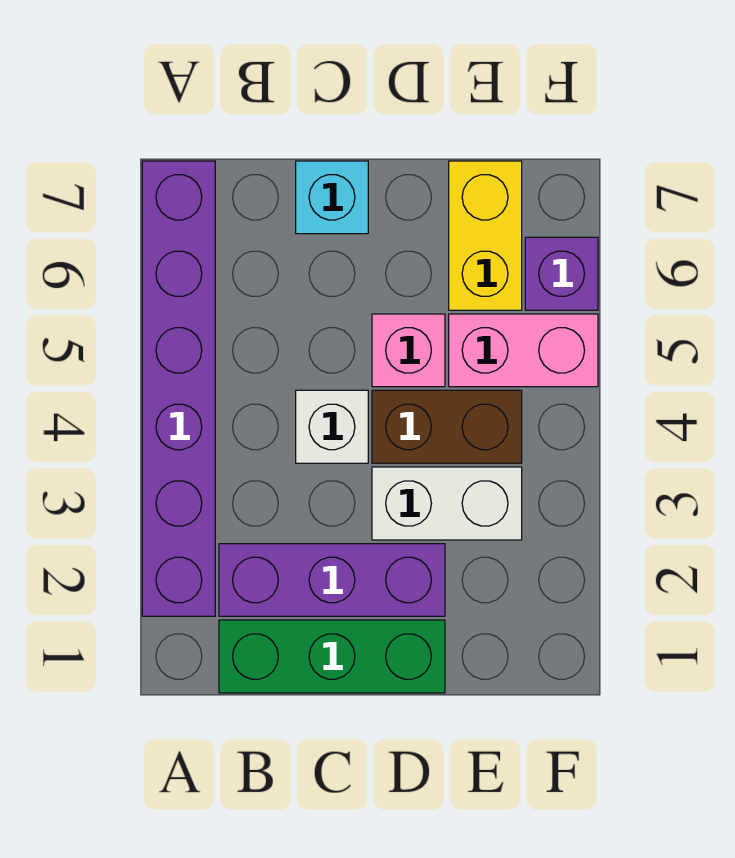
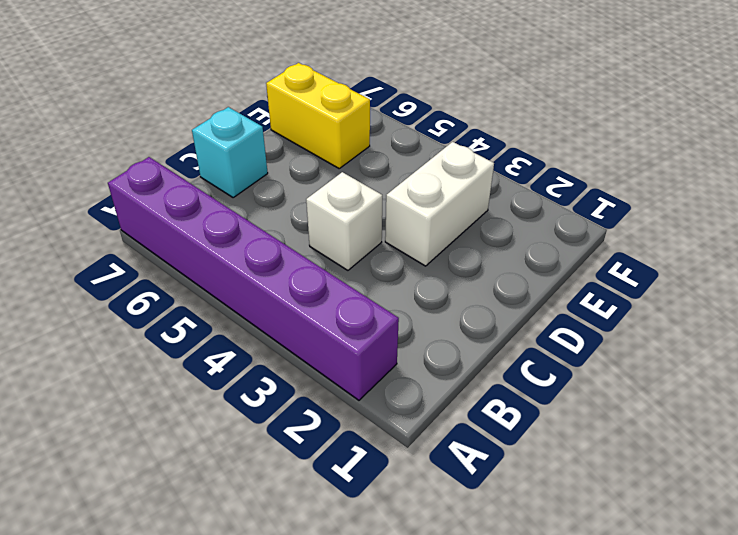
none -> green 1x3 brick [219,620,445,693]
none -> purple 1x3 brick [219,544,445,616]

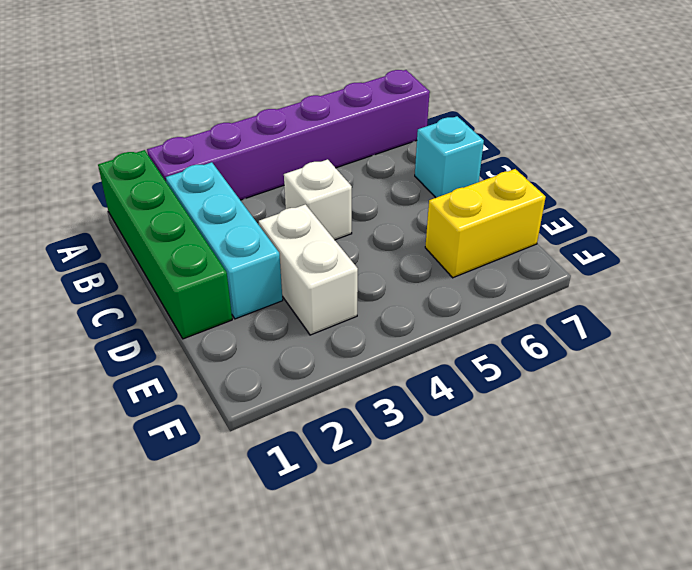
green 1x4 brick [98,150,232,339] -> green 1x3 brick [219,620,445,693]
cyan 1x3 brick [166,162,283,319] -> purple 1x3 brick [219,544,445,616]
none -> brown 1x2 brick [372,390,522,463]
none -> pink 1x1 brick [372,314,445,387]

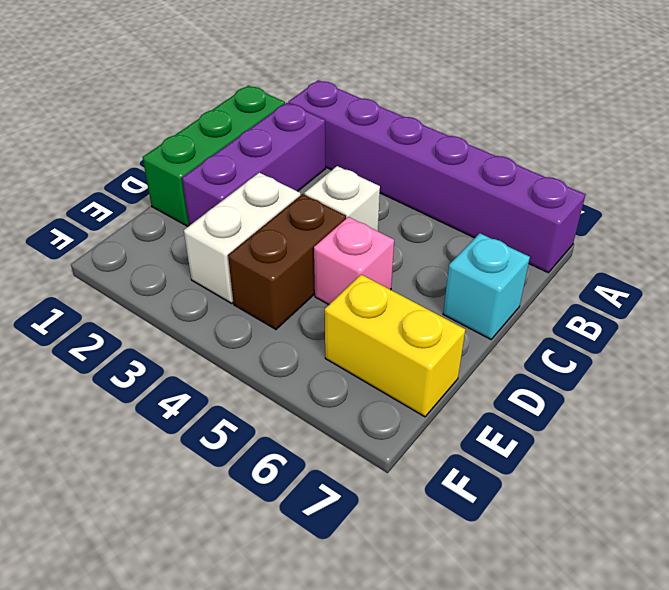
none -> pink 1x2 brick [449,314,598,387]
none -> purple 1x1 brick [525,237,598,310]

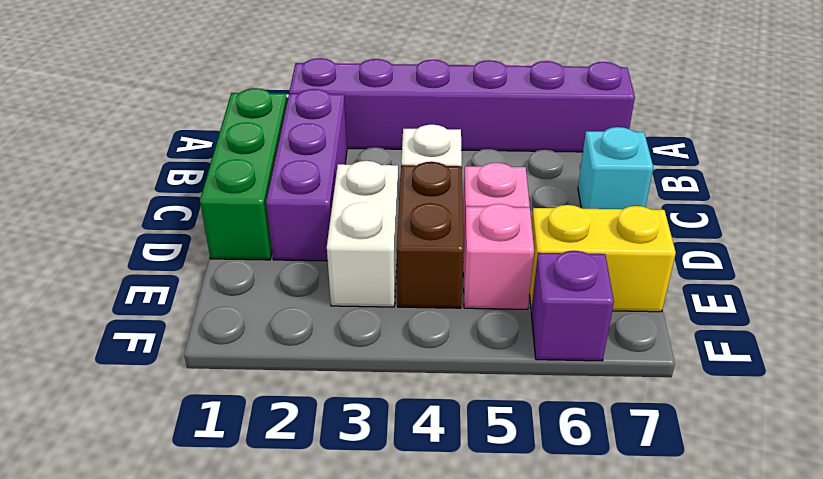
pink 1x1 brick [463,204,534,309] -> pink 1x2 brick [449,314,598,387]

